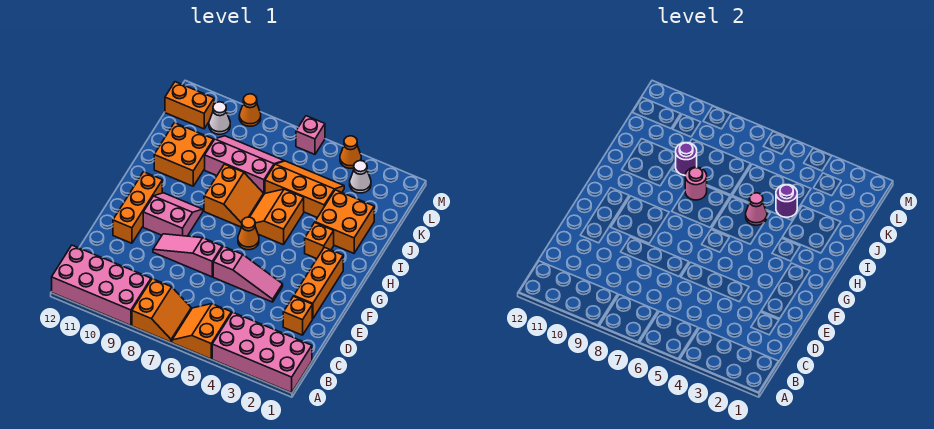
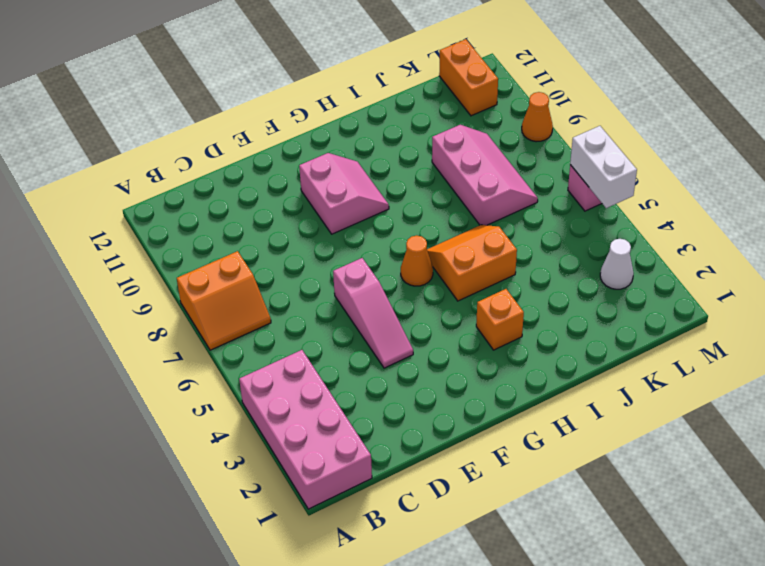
white 1x2 brick [570,126,637,208] -> none
none -> orange 2x2 slope [172,304,231,359]
none -> pink 2x4 brick [52,245,151,326]
none -> orange 1x1 brick [283,296,312,335]

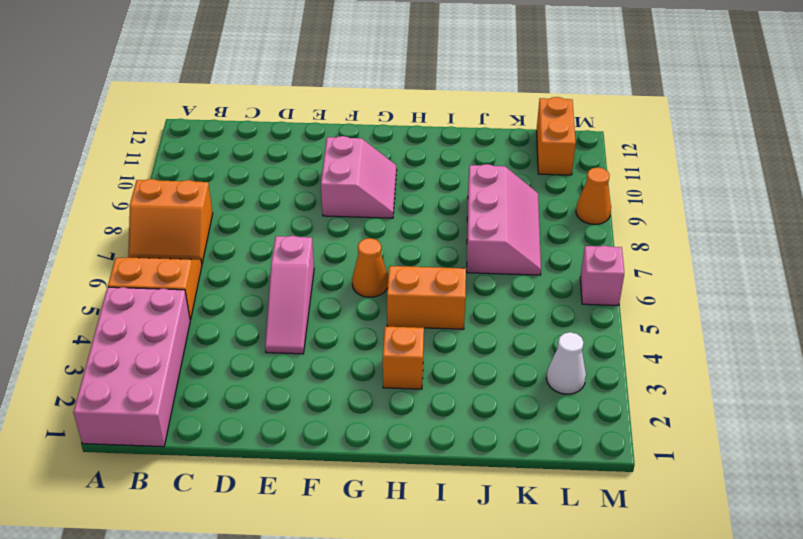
none -> pink 2x4 brick [52,245,151,326]
none -> orange 1x1 brick [283,296,312,335]
none -> orange 1x3 brick [294,247,343,319]

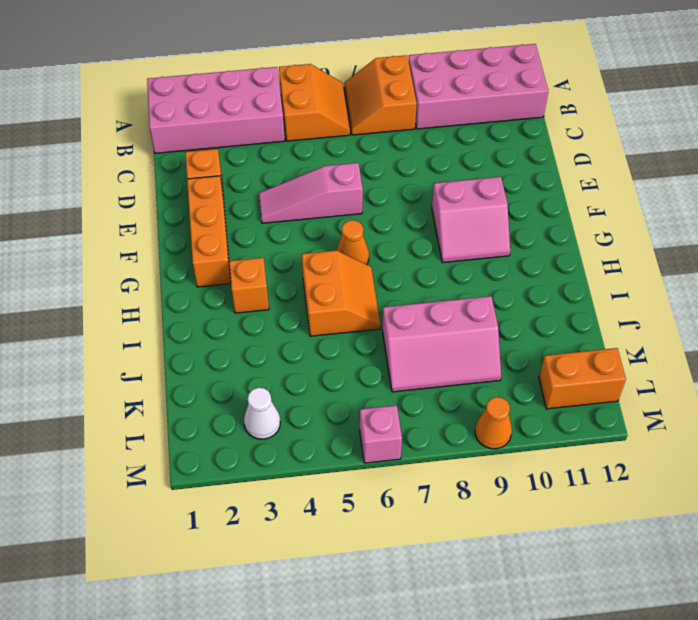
none -> pink 1x3 slope [153,234,222,277]
none -> orange 1x3 brick [113,172,162,243]
none -> orange 2x2 slope [204,164,264,227]

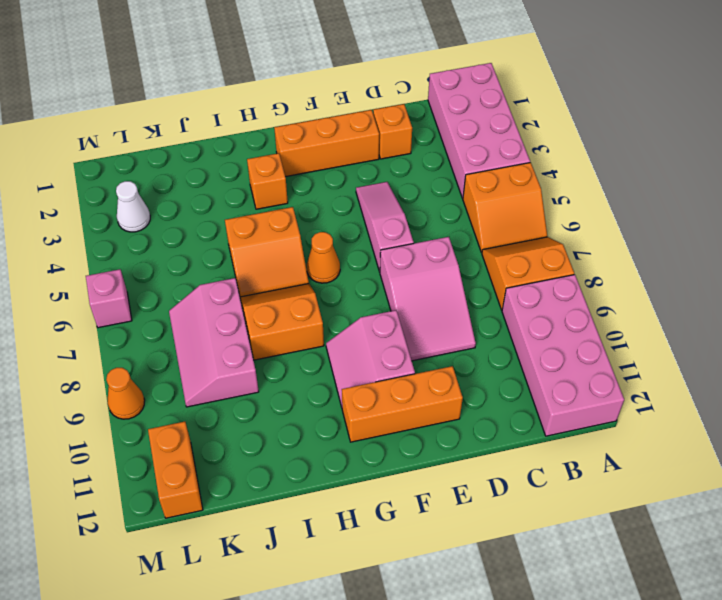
pink 2x3 slope [380,237,476,361] -> pink 1x3 slope [153,234,222,277]
none -> orange 2x2 brick [315,190,374,253]
none -> orange 2x2 brick [154,123,214,186]
none -> orange 2x3 slope [265,161,344,218]

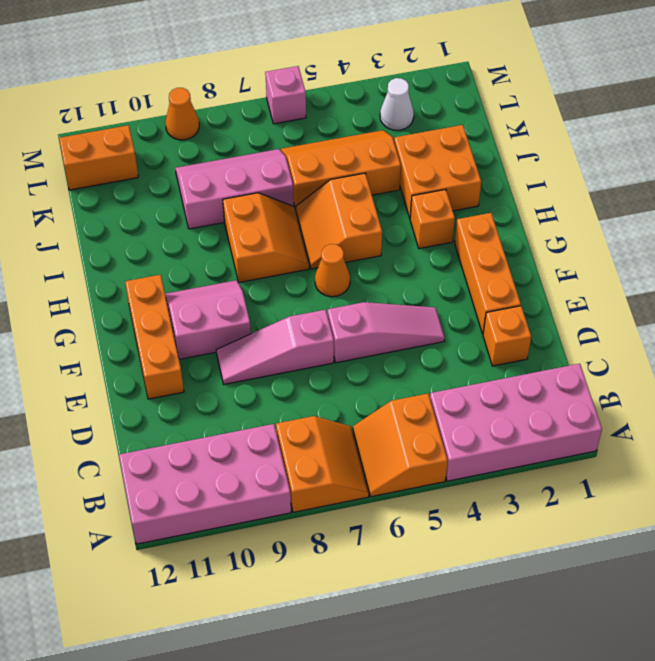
none -> orange 2x2 brick [154,123,214,186]
none -> white 1x1 cone [209,102,230,134]
none -> orange 1x1 cone [340,136,361,168]

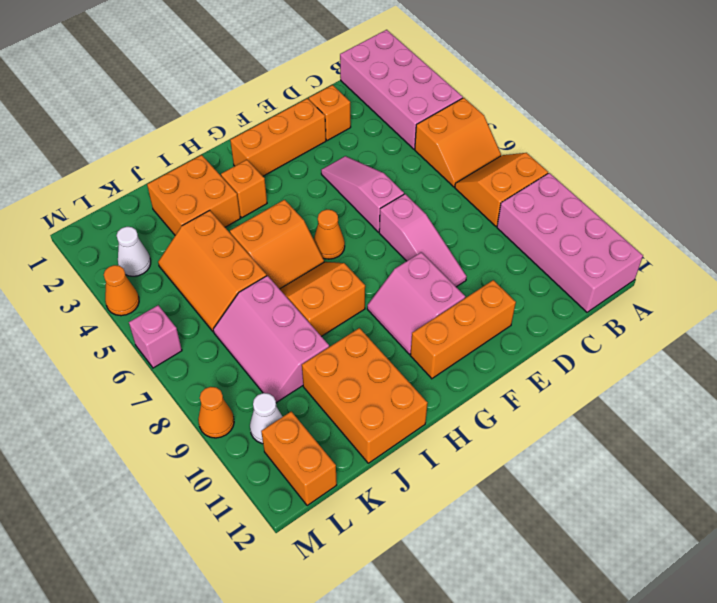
orange 2x3 brick [302,328,427,463] -> orange 2x2 brick [154,123,214,186]
none -> pink 1x1 cone [746,193,767,225]
none -> pink 1x1 round brick [685,167,707,200]
none -> purple 1x1 round brick [776,185,797,217]

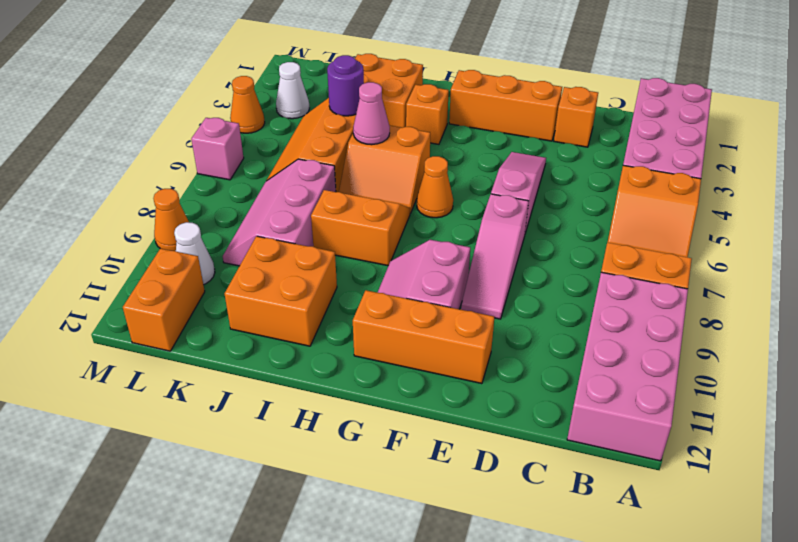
none -> pink 1x1 round brick [685,167,707,200]
none -> purple 1x1 round brick [676,143,697,175]

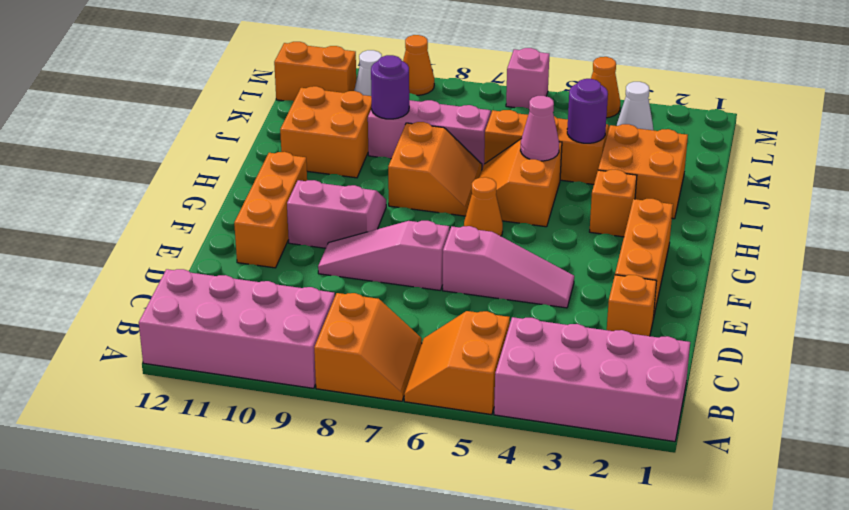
none -> pink 1x1 round brick [685,167,707,200]

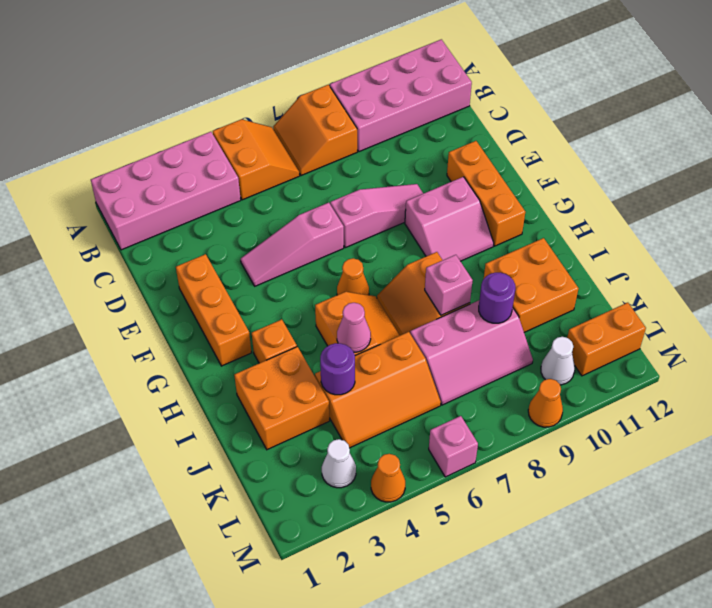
pink 1x1 brick [425,255,473,315] -> pink 1x1 round brick [685,167,707,200]
none -> orange 1x1 brick [283,296,312,335]

